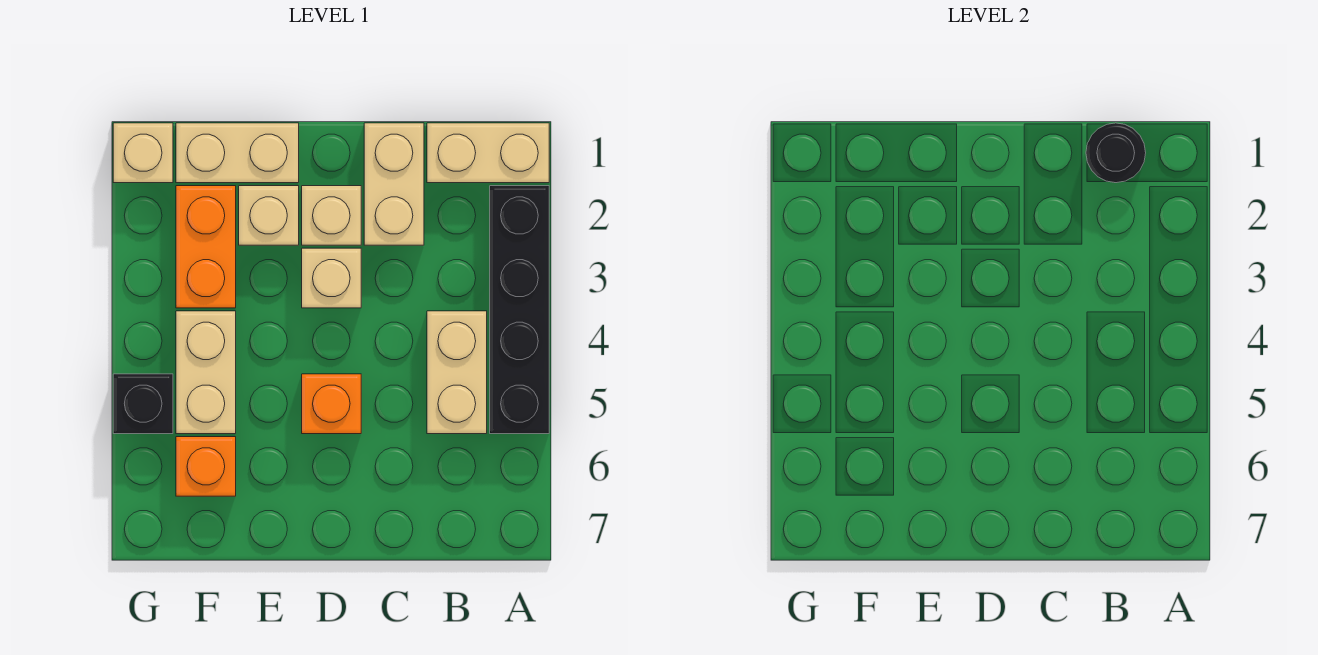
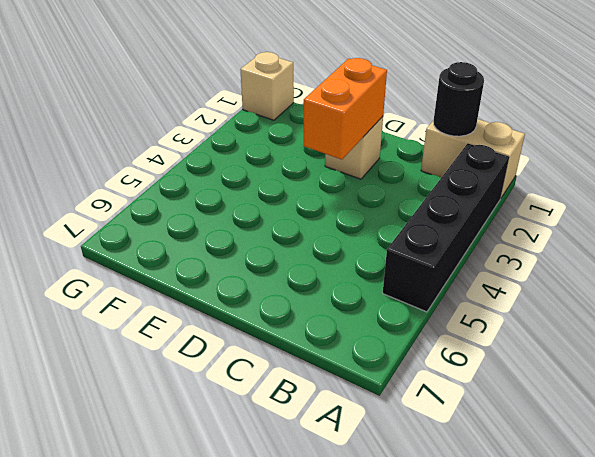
orange 1x2 brick [304,58,387,160] -> orange 1x2 brick moved to [176,186,236,308]
none -> tan 1x2 brick [427,311,487,434]
none -> tan 1x2 brick [364,123,424,245]
none -> tan 1x1 brick [302,248,361,308]

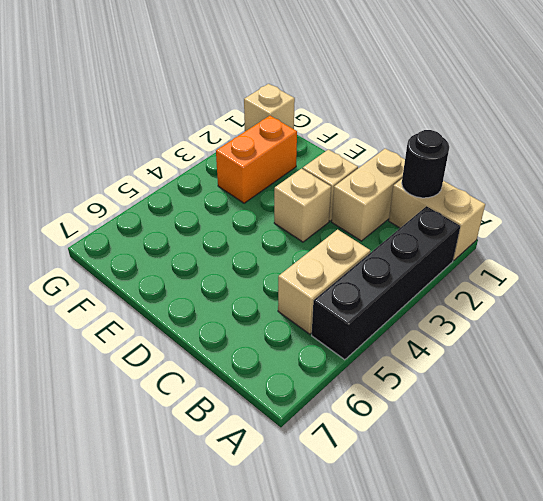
none -> orange 1x1 brick [302,374,361,434]
none -> tan 1x2 brick [176,123,299,183]
none -> tan 1x1 brick [239,186,299,245]

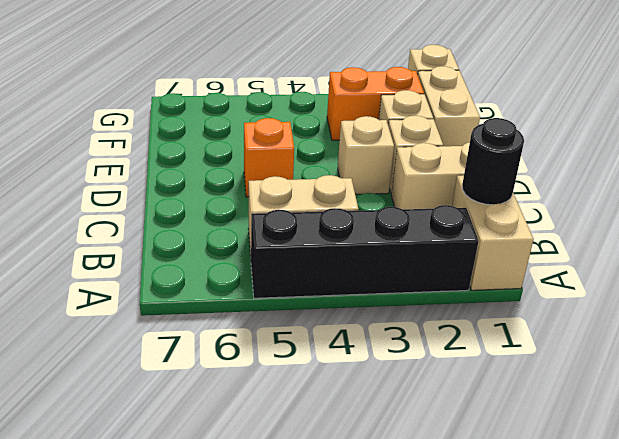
none -> tan 1x2 brick [176,311,236,434]
none -> orange 1x1 brick [176,437,236,496]
none -> black 1x1 brick [113,374,173,434]

